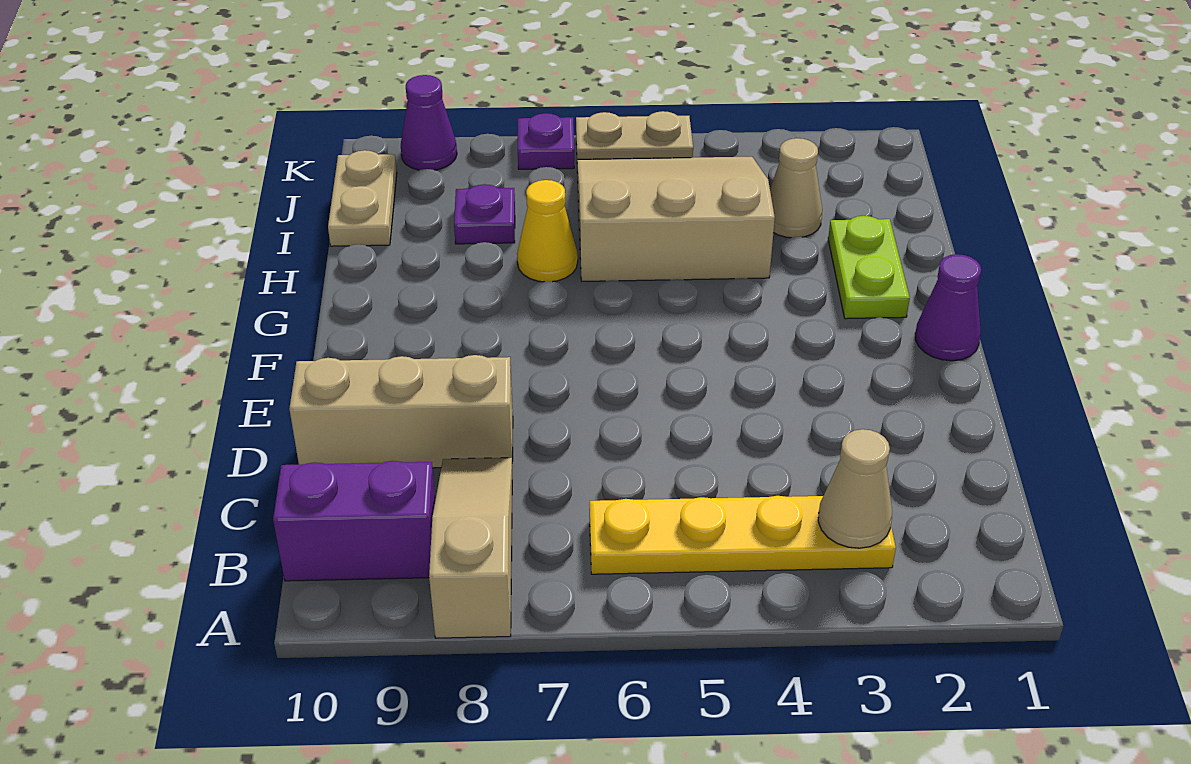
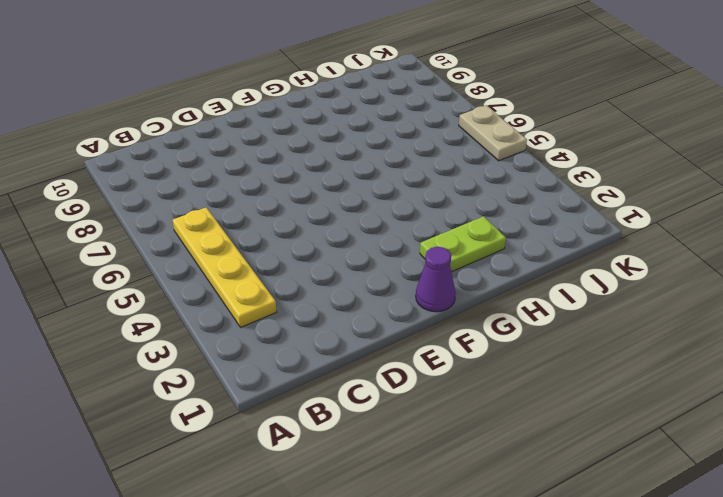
none -> tan 1x3 slope [429,458,512,638]
none -> purple 1x2 brick [273,461,435,581]
none -> tan 1x3 brick [289,355,513,468]

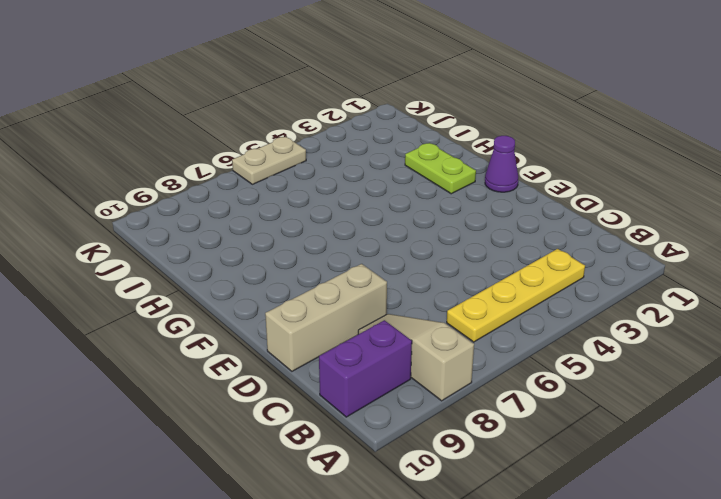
none -> tan 3x3 slope [577,157,775,281]
none -> yellow 1x1 cone [517,180,578,282]
none -> tan 1x1 cone [770,138,822,238]

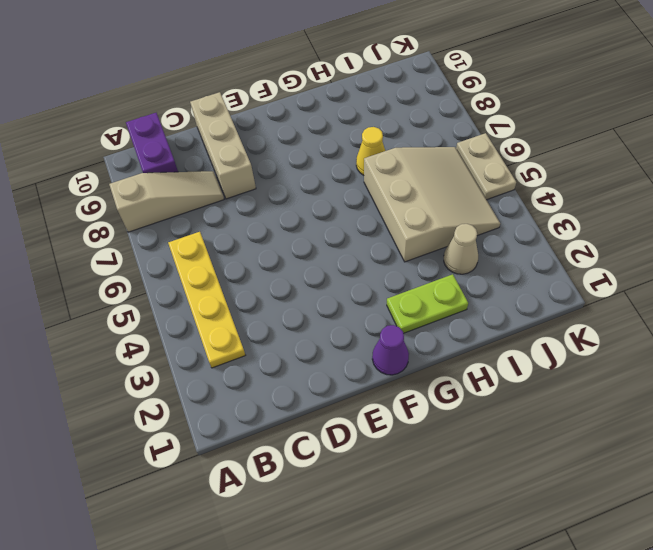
none -> purple 1x1 plate [454,184,515,244]
none -> tan 1x2 plate [328,150,397,246]
none -> purple 1x1 plate [518,113,574,169]

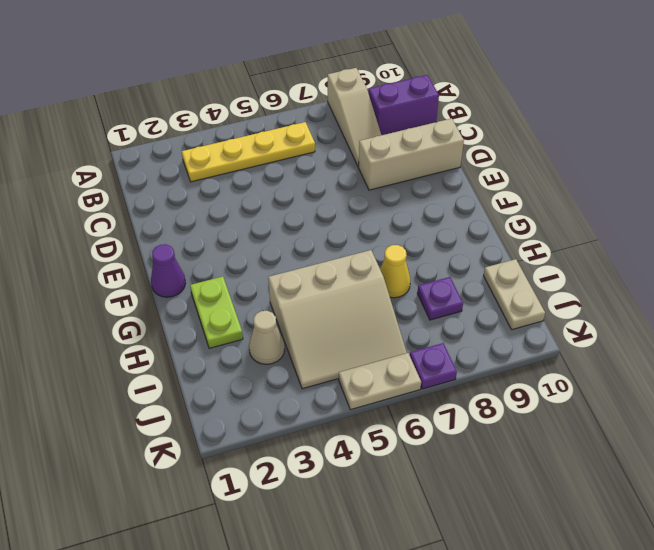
none -> purple 1x1 cone [401,75,457,170]
none -> tan 1x1 cone [818,429,892,548]

